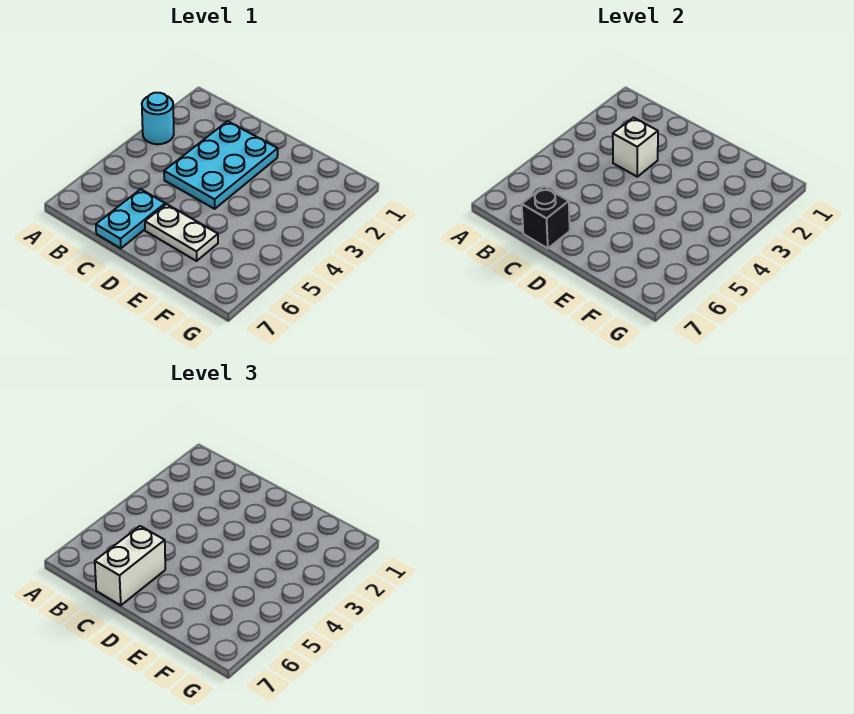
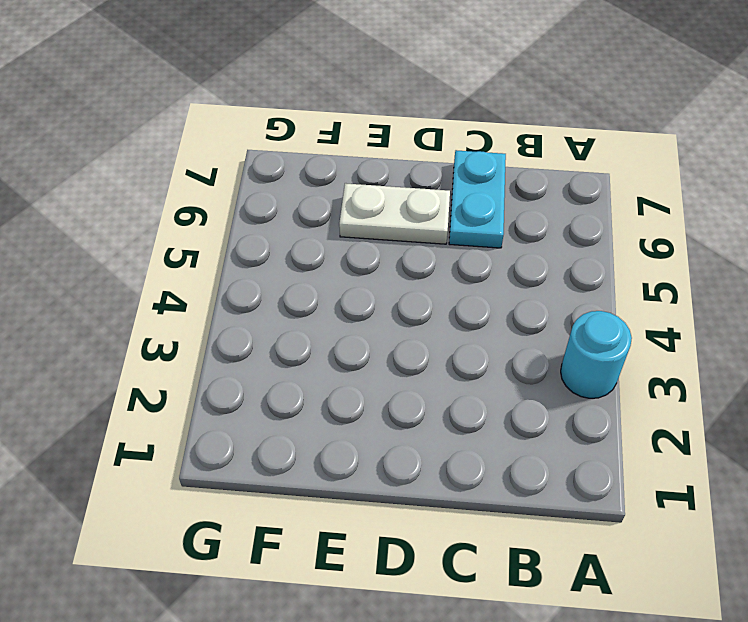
none -> cyan 2x3 plate [164,121,278,209]
none -> white 1x1 brick [613,118,658,177]

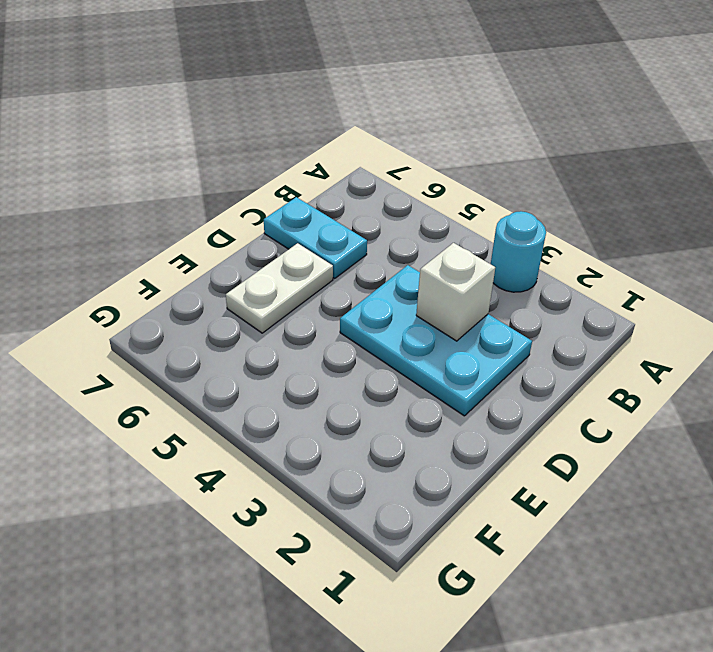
none -> black 1x1 brick [522,187,570,248]
none -> white 1x2 brick [95,526,165,605]

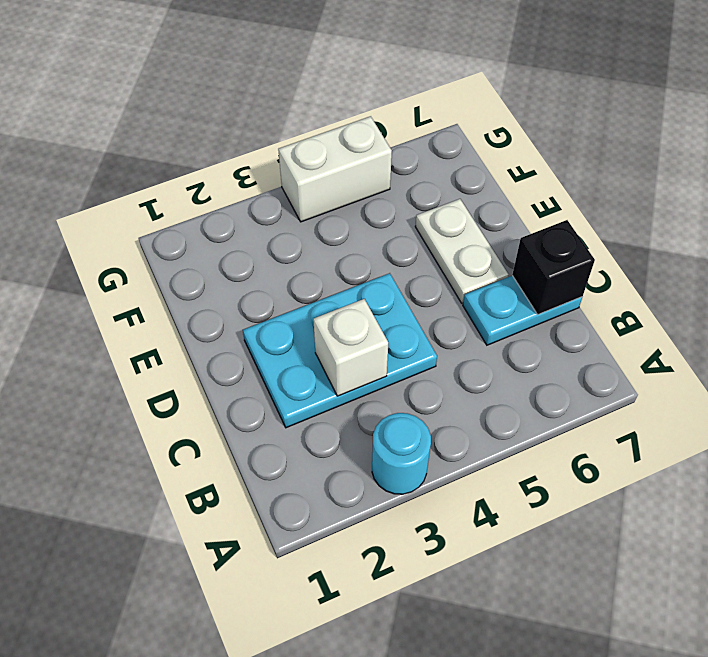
white 1x2 brick [278,116,392,222] -> white 1x2 brick moved to [95,526,165,605]

